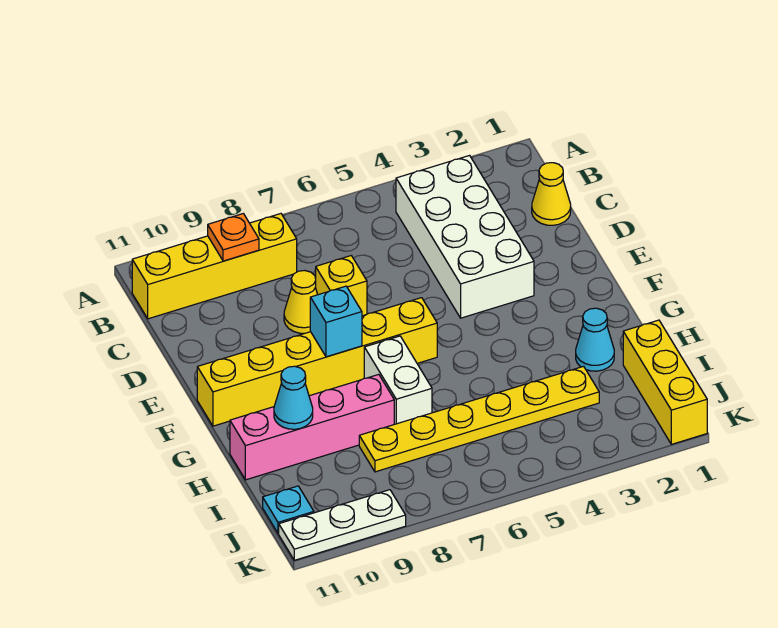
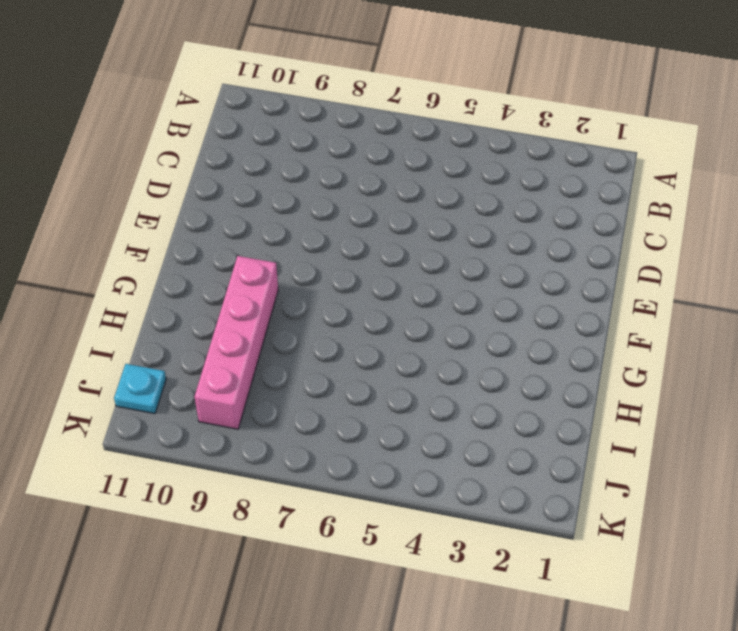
pink 1x4 brick [195,256,278,429] -> pink 1x4 brick turned to [230,374,394,480]
none -> white 2x4 brick [396,156,534,318]
none -> yellow 1x4 brick [132,214,297,319]
none -> yellow 1x1 cone [532,163,571,225]

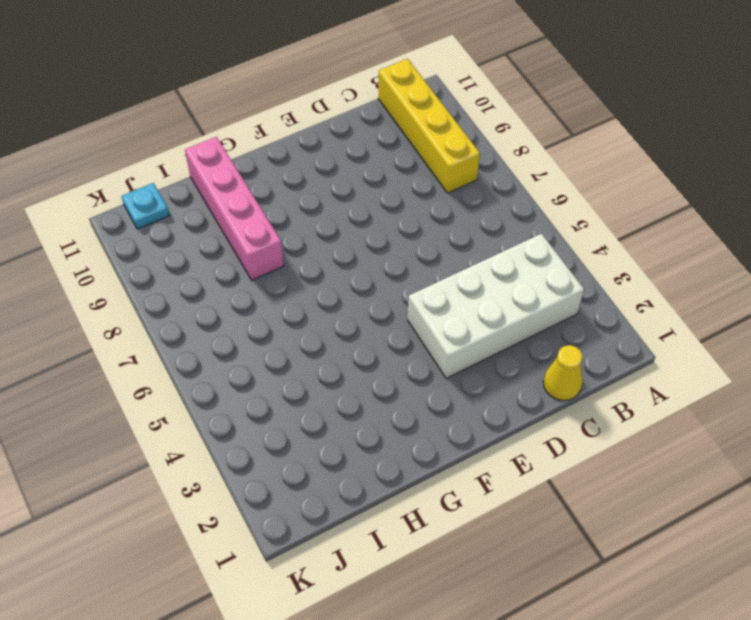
none -> yellow 1x1 brick [316,256,367,316]
none -> yellow 1x1 cone [284,271,318,333]
none -> yellow 1x6 brick [197,298,437,426]

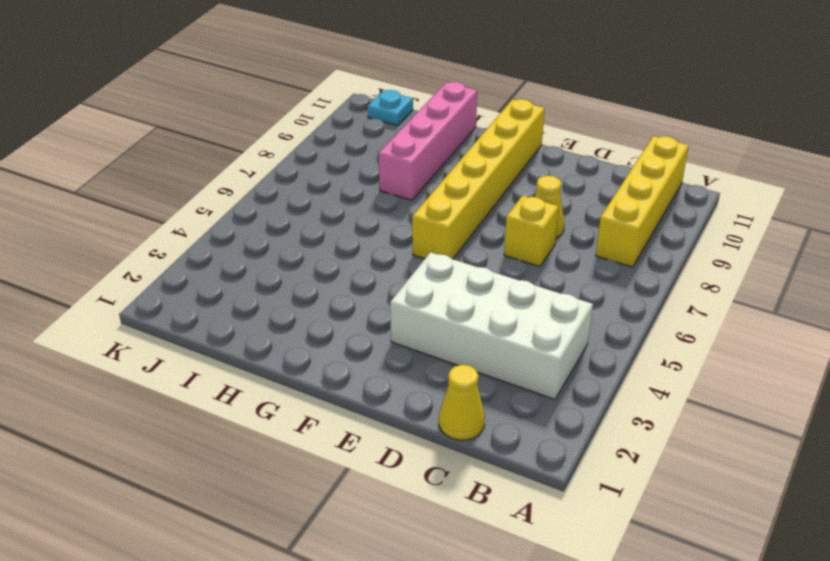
none -> white 1x2 brick [364,336,432,424]
none -> cyan 1x1 cone [576,308,614,371]
none -> yellow 1x3 brick [623,320,707,444]

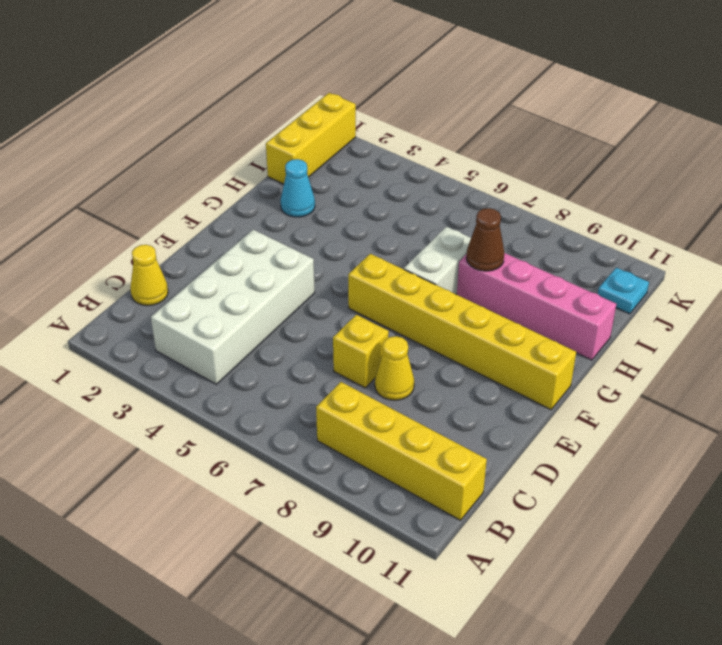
brown 1x1 cone [466,208,504,271] -> none
none -> yellow 1x6 plate [359,366,599,472]
none -> white 1x3 plate [279,490,406,560]
none -> orange 1x1 plate [208,214,259,261]

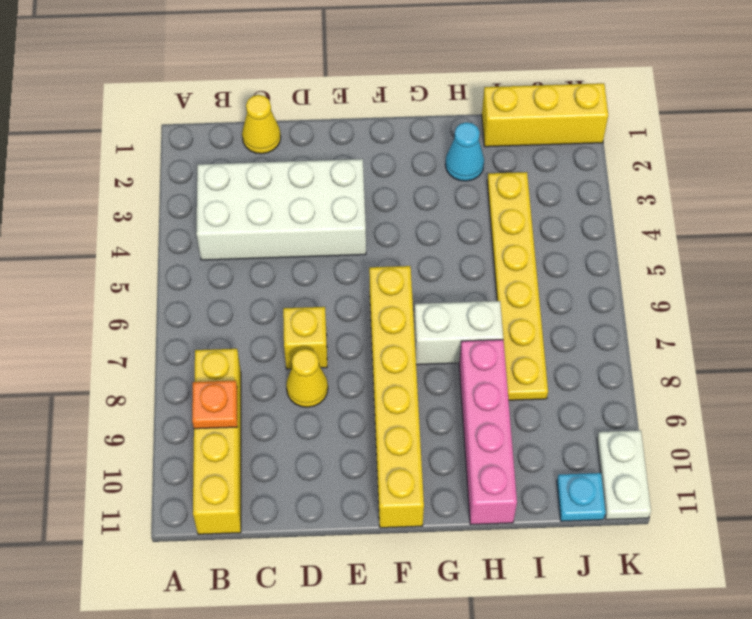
white 1x2 plate [597,430,651,520] -> white 1x3 plate [279,490,406,560]
none -> cyan 1x1 brick [310,286,362,357]
none -> cyan 1x1 cone [274,366,313,429]

